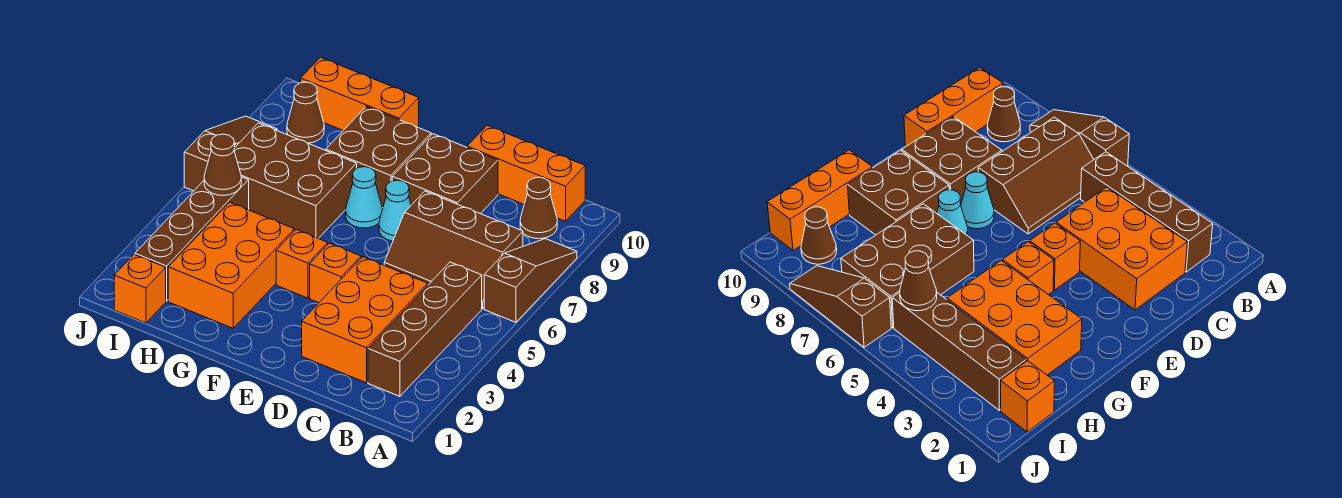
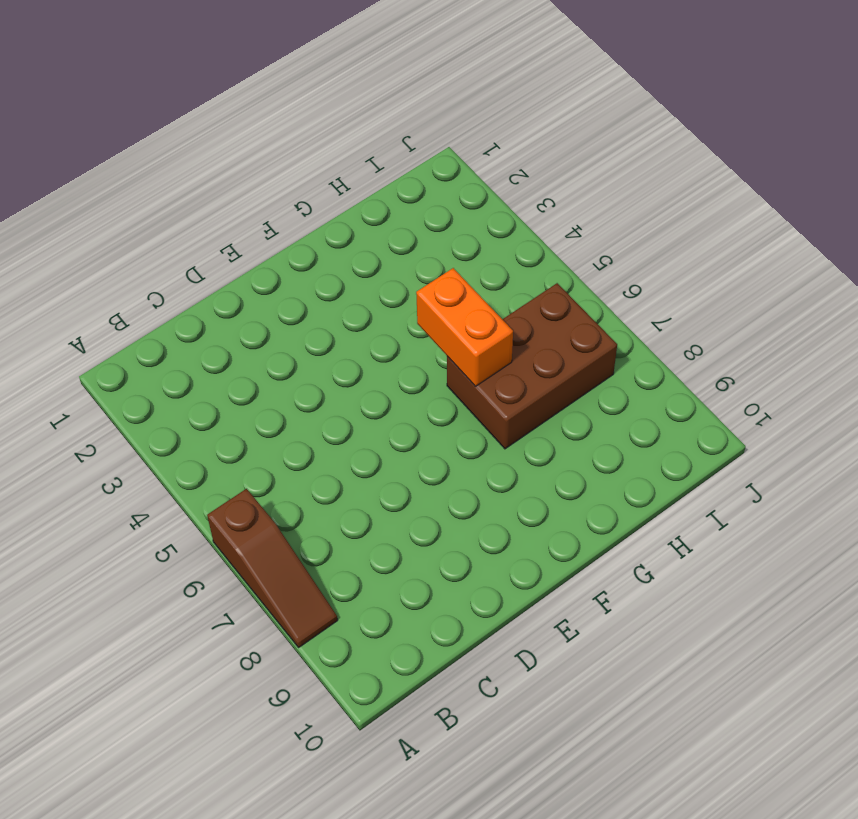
orange 1x2 brick [416,268,513,386] -> none
none -> brown 1x4 brick [368,262,482,396]
none -> brown 2x3 slope [384,191,523,309]
none -> brown 1x1 cone [520,177,557,239]

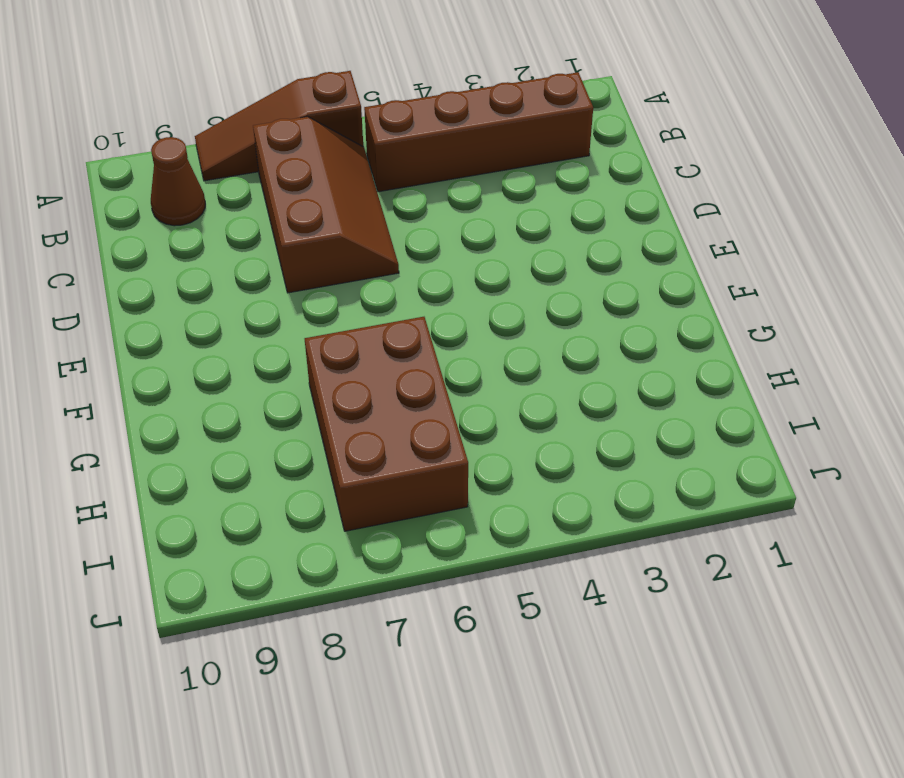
none -> orange 1x3 brick [467,126,585,221]
none -> orange 2x3 brick [302,257,428,383]
none -> brown 2x2 brick [392,134,498,214]

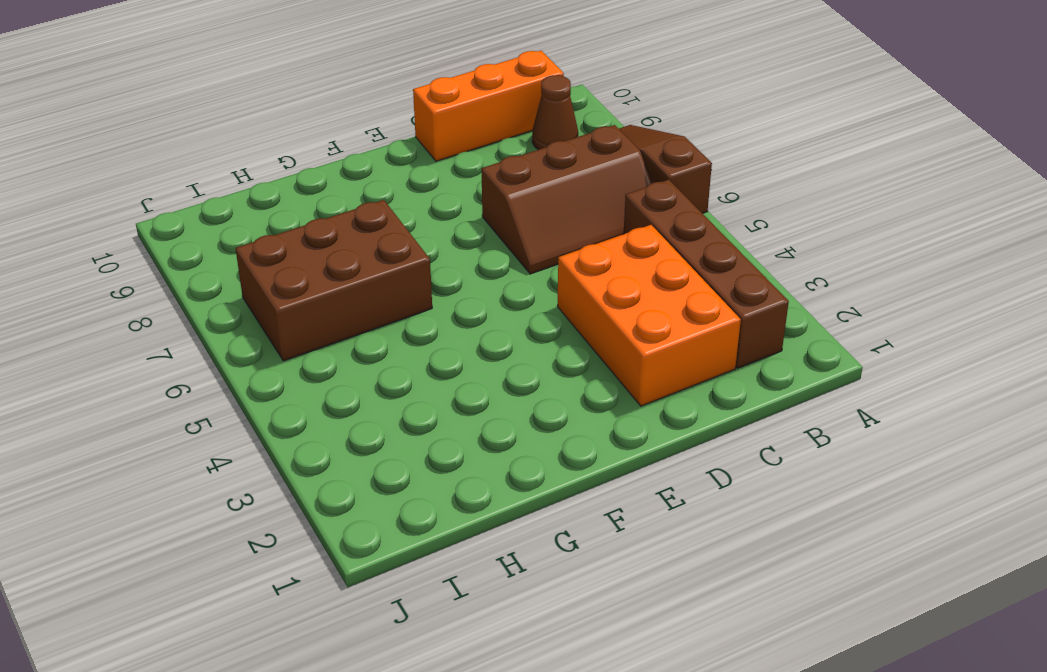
none -> brown 2x2 brick [392,134,498,214]
none -> orange 1x1 brick [310,243,361,303]
none -> cyan 1x1 cone [379,180,411,241]

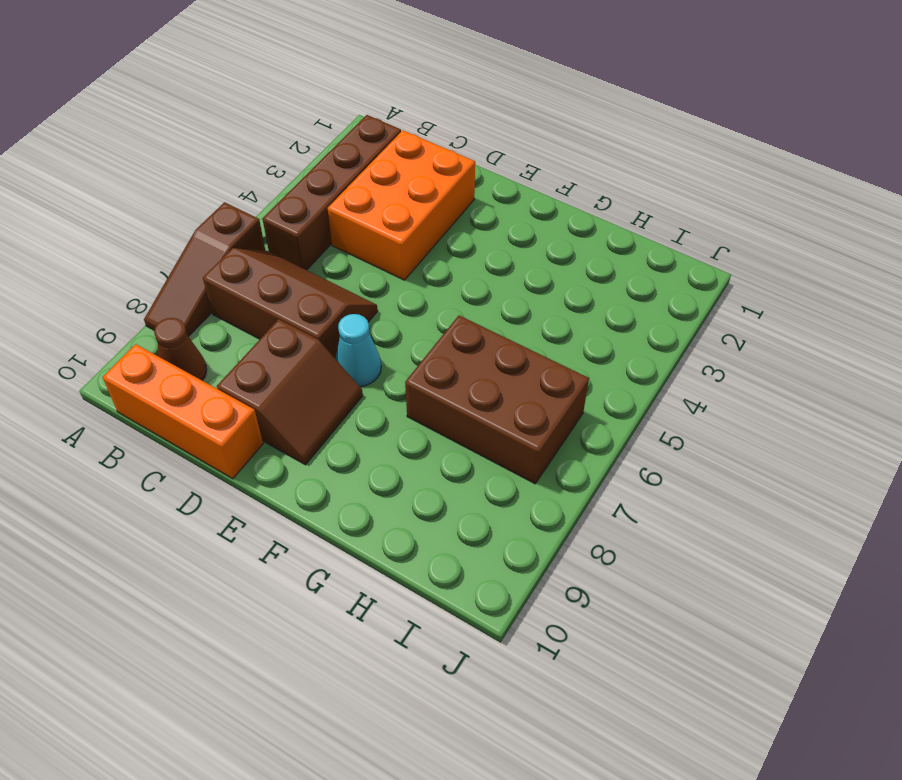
brown 2x2 slope [217,319,363,465] -> brown 2x2 brick [392,134,498,214]
none -> orange 1x1 brick [310,243,361,303]
none -> orange 1x1 brick [276,230,328,298]
none -> cyan 1x1 cone [346,167,383,228]

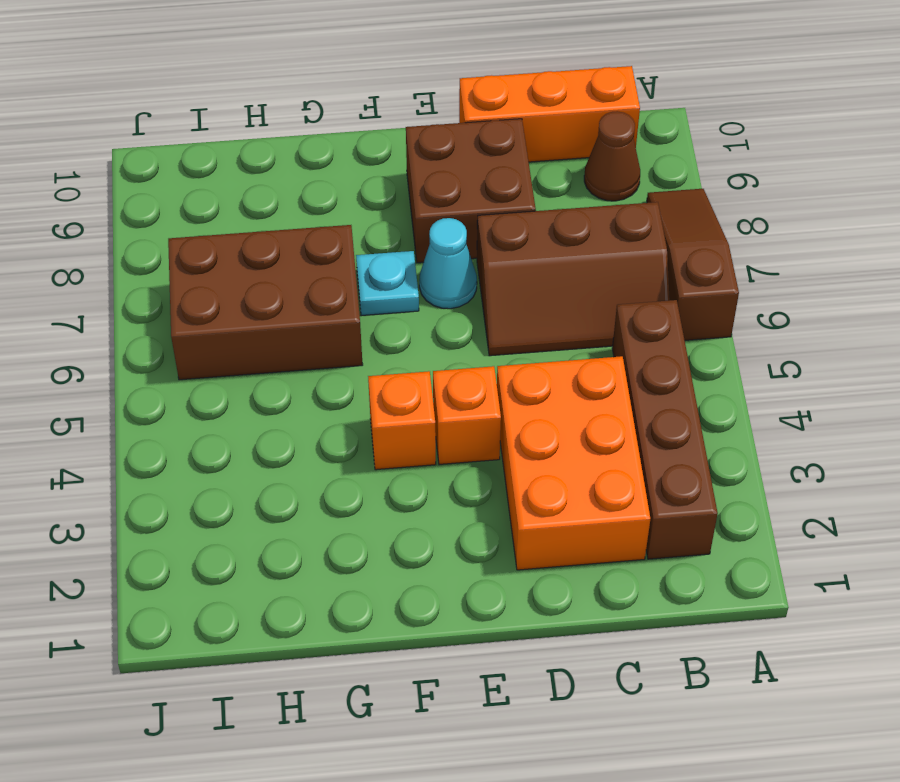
cyan 1x1 plate [356,251,419,316] -> cyan 1x1 cone [346,167,383,228]
none -> brown 2x2 brick [326,106,431,207]
none -> orange 2x3 brick [168,202,294,328]
none -> orange 1x3 brick [301,57,419,130]

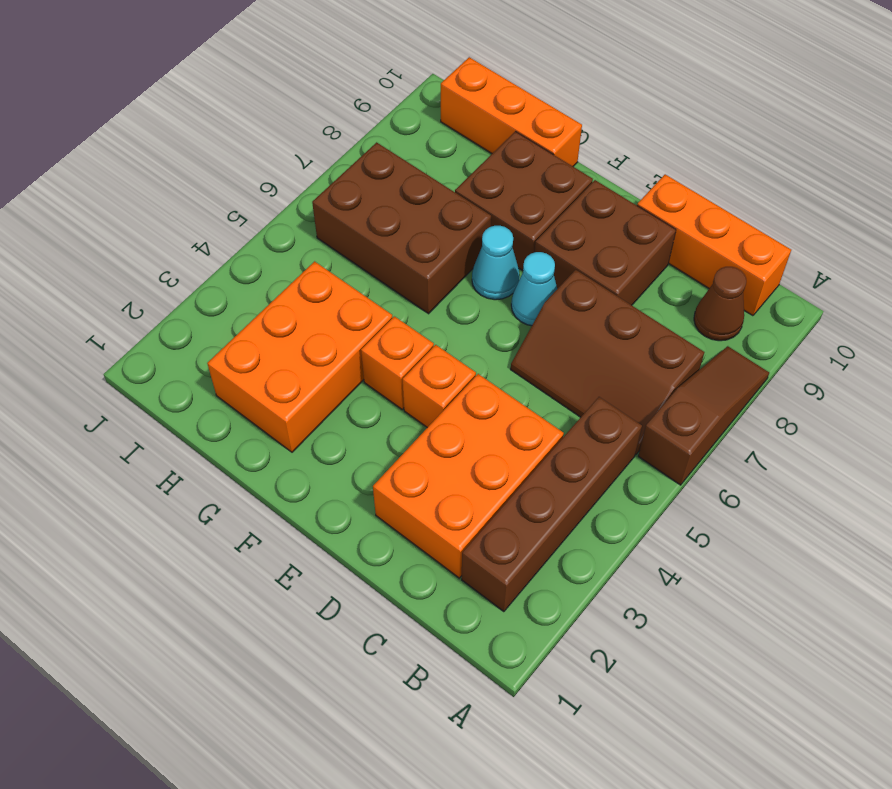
none -> orange 1x1 brick [114,255,166,323]
none -> brown 1x4 brick [135,177,249,301]
none -> brown 1x1 cone [287,82,324,143]

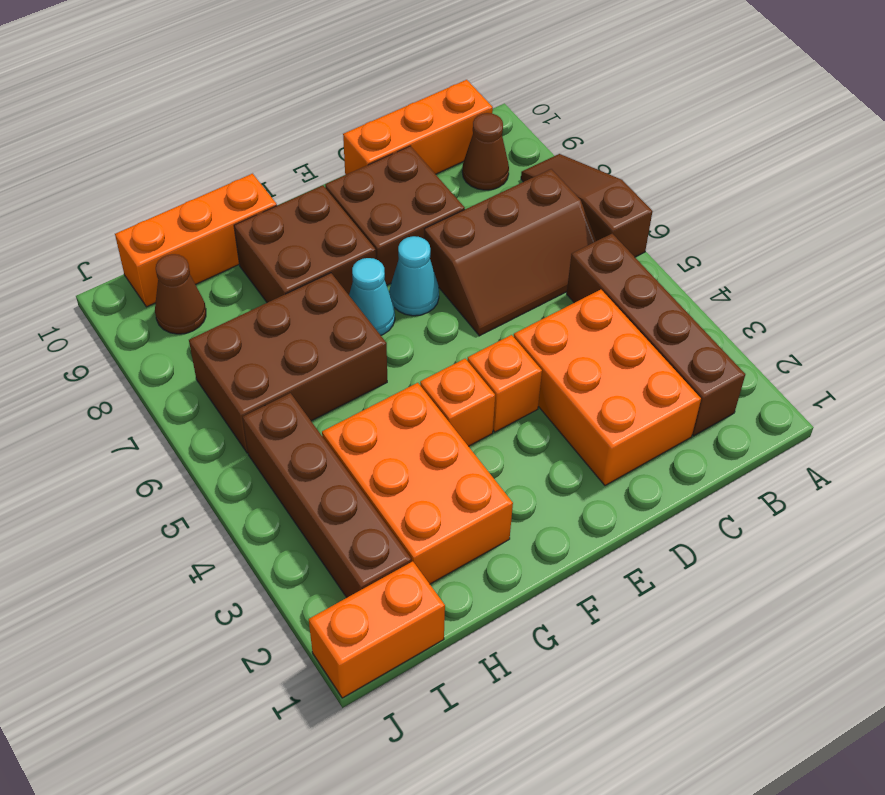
orange 1x2 brick [309,561,445,698] -> orange 1x1 brick [114,255,166,323]
none -> brown 1x3 slope [184,116,277,191]
none -> brown 1x1 cone [204,134,241,195]

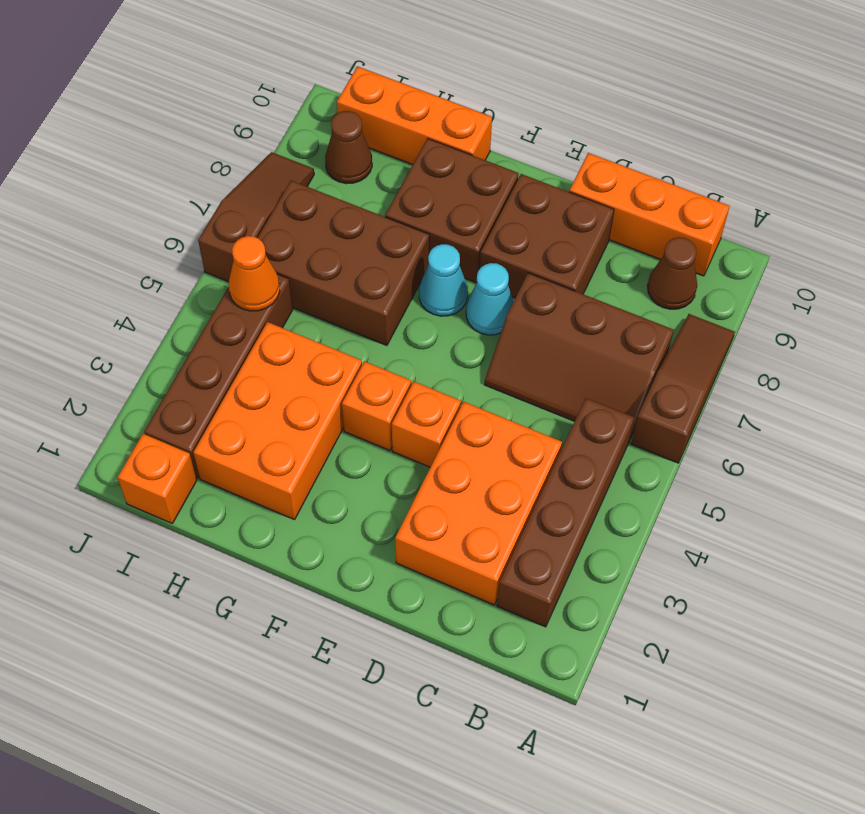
orange 1x1 cone [229,236,280,311] -> brown 1x1 cone [204,134,241,195]

